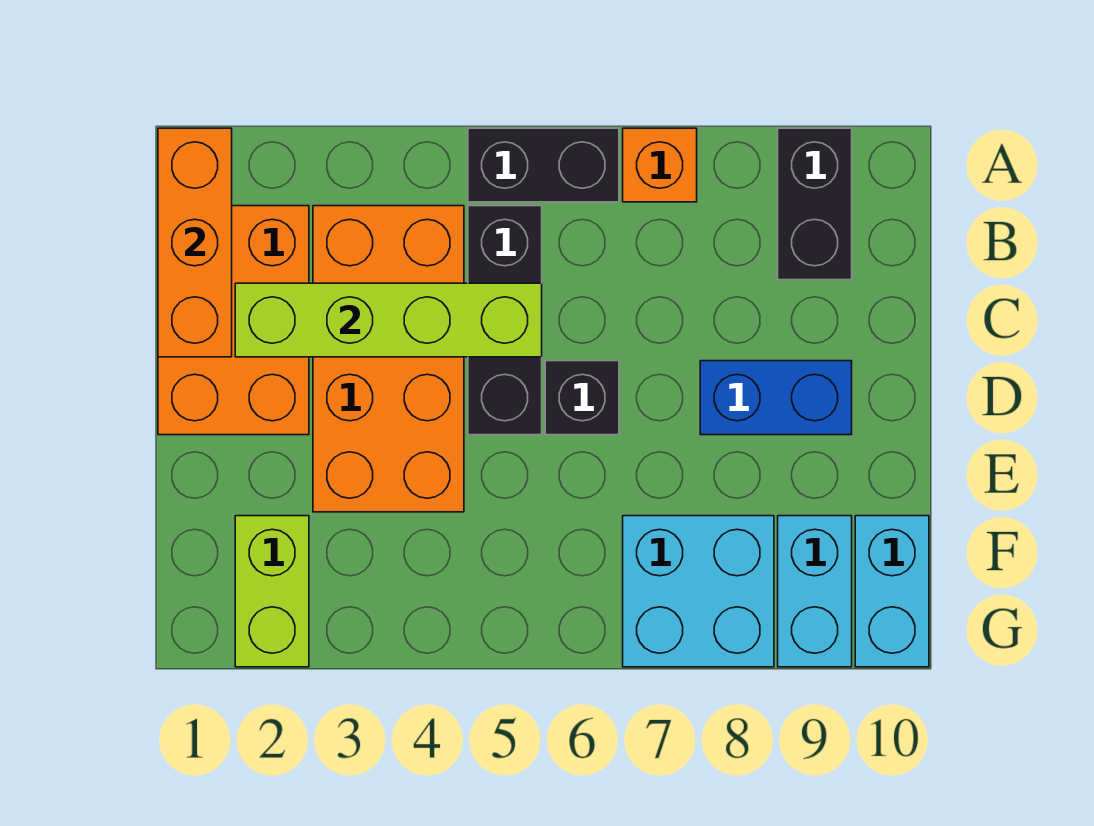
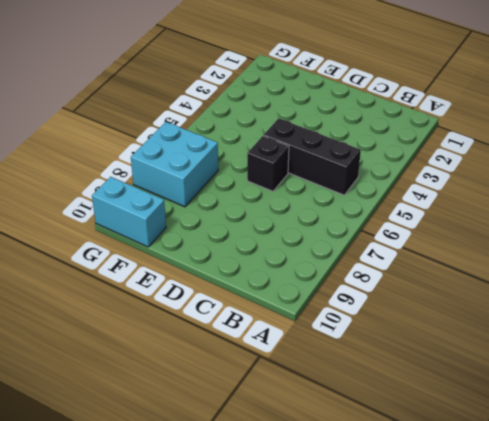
none -> black 1x2 brick [468,128,619,202]
none -> orange 1x1 brick [623,128,697,202]
none -> black 1x2 brick [778,128,852,280]

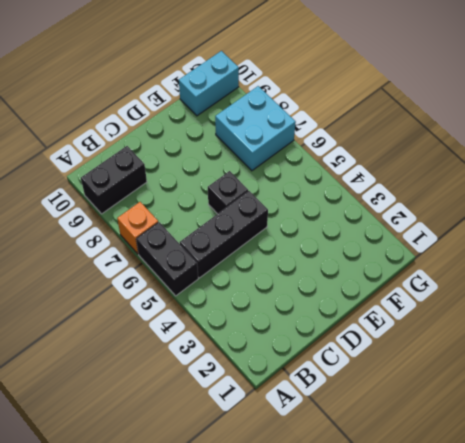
none -> orange 2x3 brick [158,206,309,435]
none -> orange 2x4 brick [313,206,464,512]
none -> blue 1x2 brick [700,361,852,435]

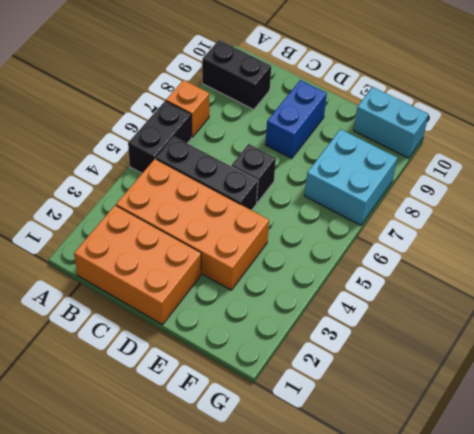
none -> lime 1x2 brick [235,516,309,667]
none -> cyan 1x2 brick [778,516,852,667]
none -> orange 1x3 brick [158,128,232,357]

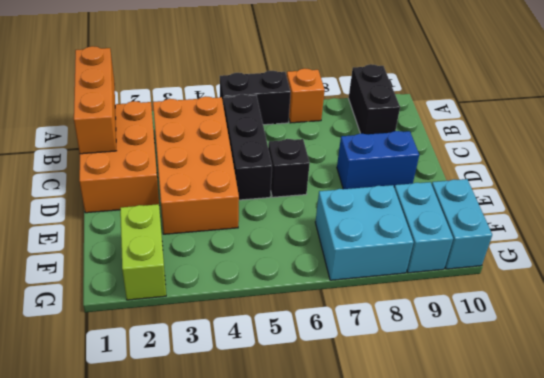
none -> lime 1x4 brick [235,283,542,357]

